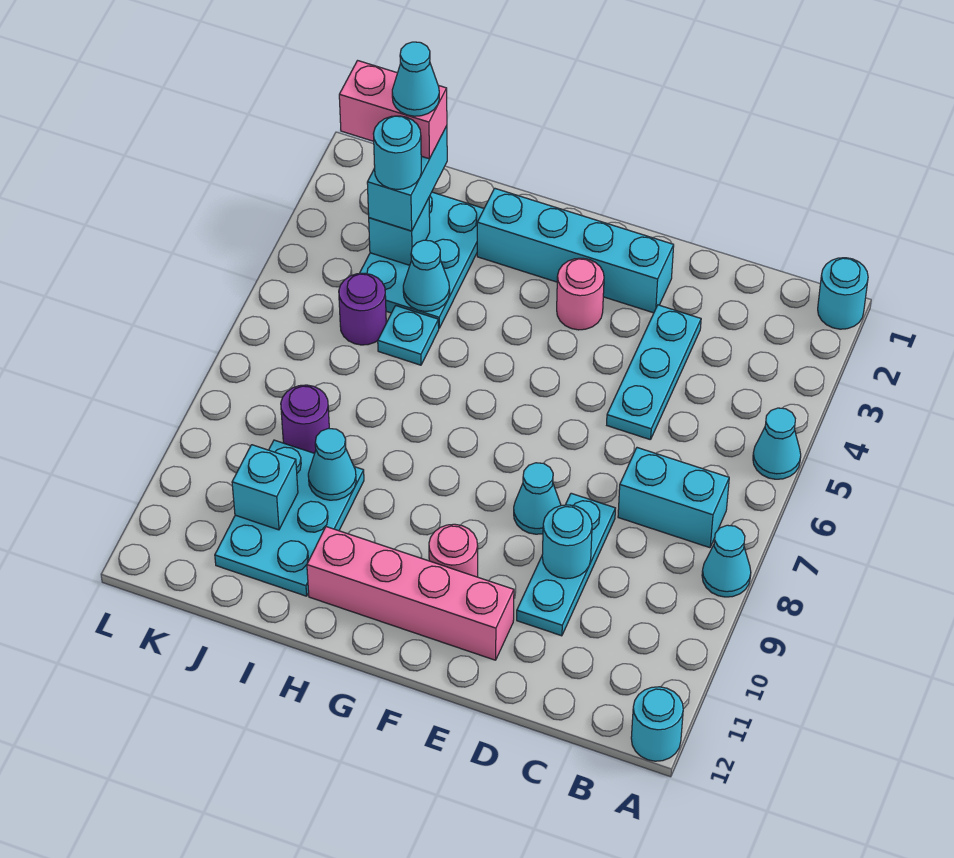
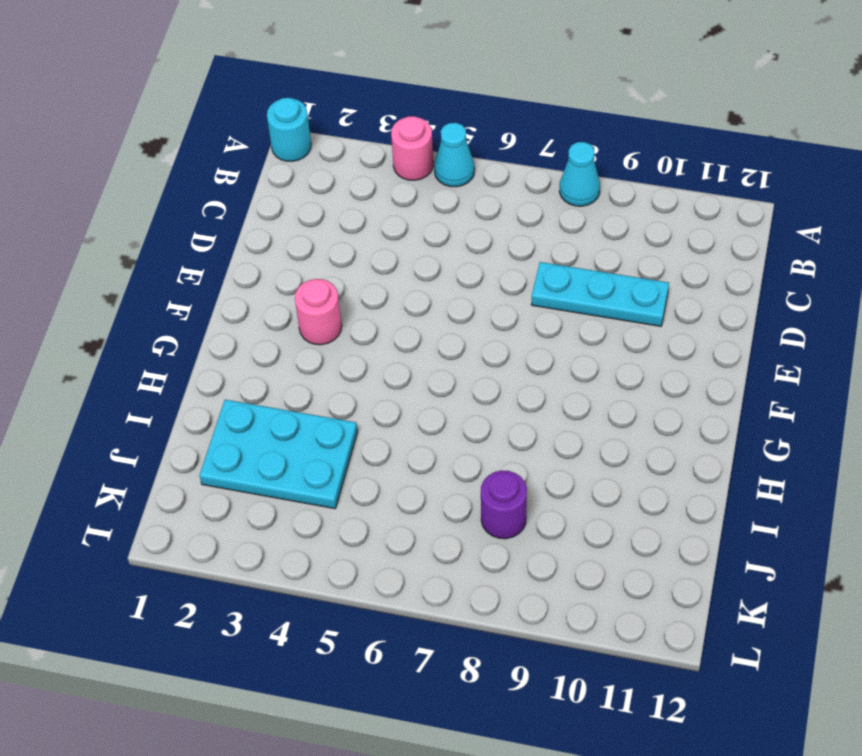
pink 1x1 round brick [391,116,433,180] -> pink 1x1 round brick moved to [429,524,478,577]
none -> cyan 1x1 round brick [631,687,683,761]
none -> cyan 1x2 brick [618,448,729,548]
none -> cyan 1x3 plate [607,305,701,440]

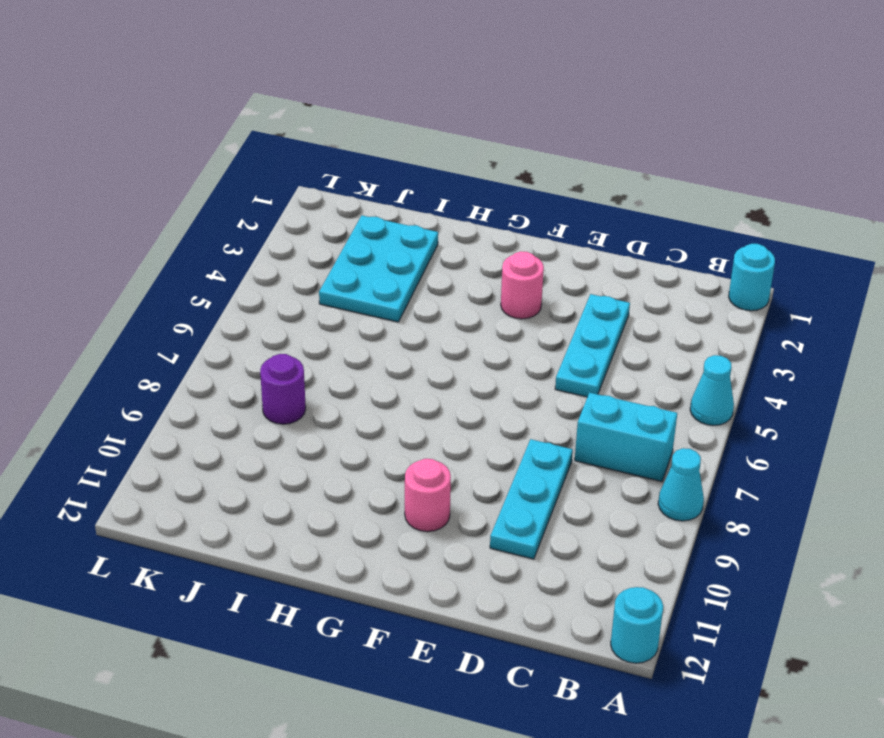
none -> cyan 1x4 brick [477,188,674,313]
none -> cyan 1x1 cone [514,463,561,534]
none -> pink 1x4 brick [307,527,514,660]

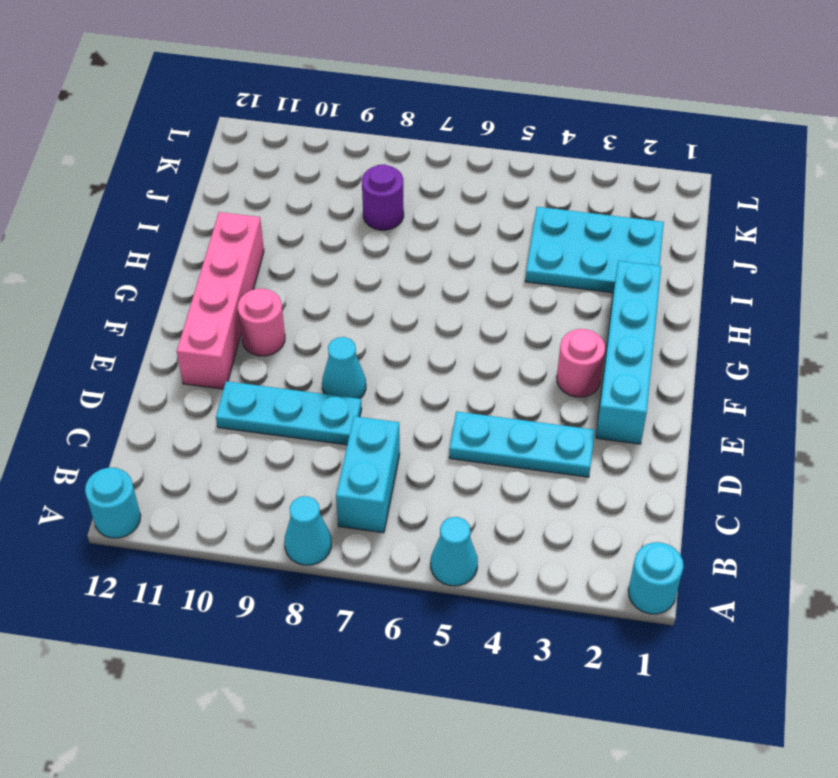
none -> cyan 1x1 plate [378,306,439,365]
none -> cyan 2x3 plate [215,440,364,596]
none -> purple 1x1 round brick [339,273,386,345]

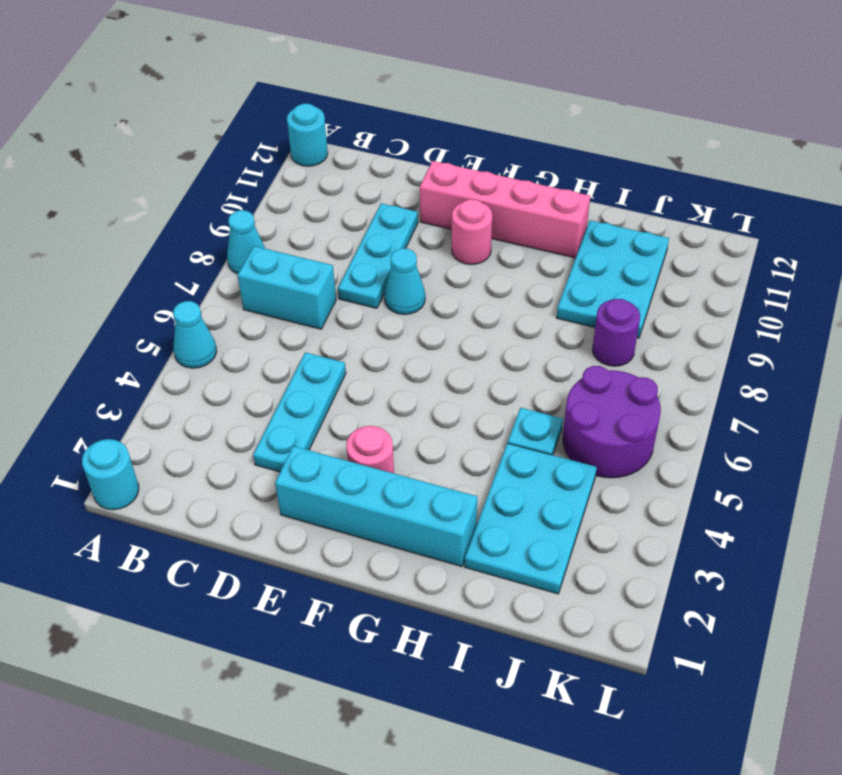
purple 2x2 round brick [563,366,661,478] -> purple 1x1 round brick [339,273,386,345]
none -> cyan 1x1 round brick [542,505,592,579]
none -> cyan 1x1 cone [403,240,450,311]
none -> cyan 1x1 cone [308,428,356,500]

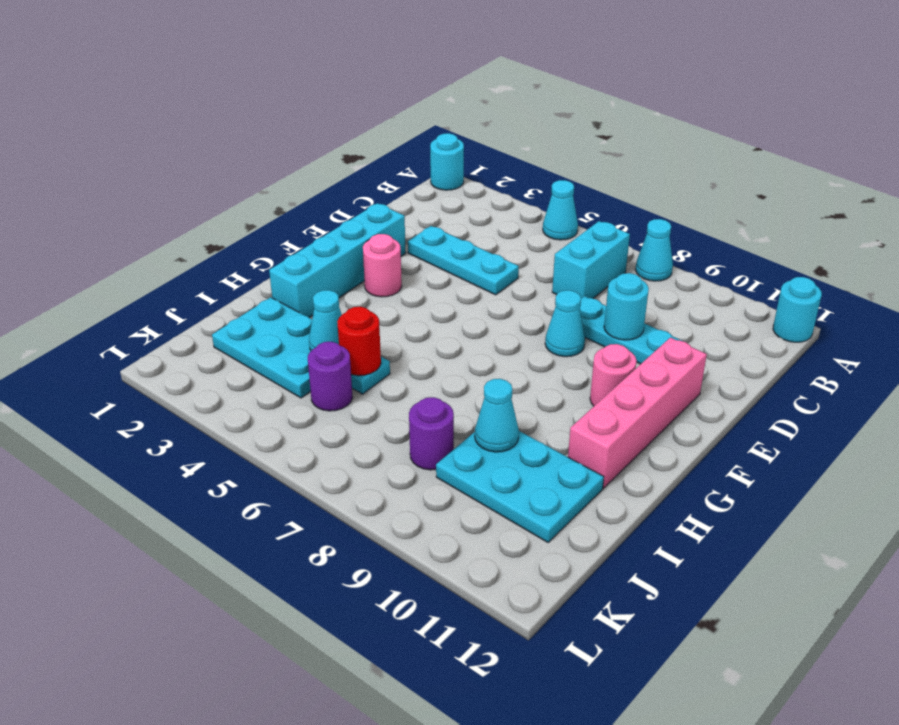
red 1x1 round brick [337,307,381,376] -> none
none -> cyan 1x1 brick [369,198,430,265]
none -> cyan 1x1 brick [232,445,298,530]
none -> cyan 1x2 brick [367,126,447,231]

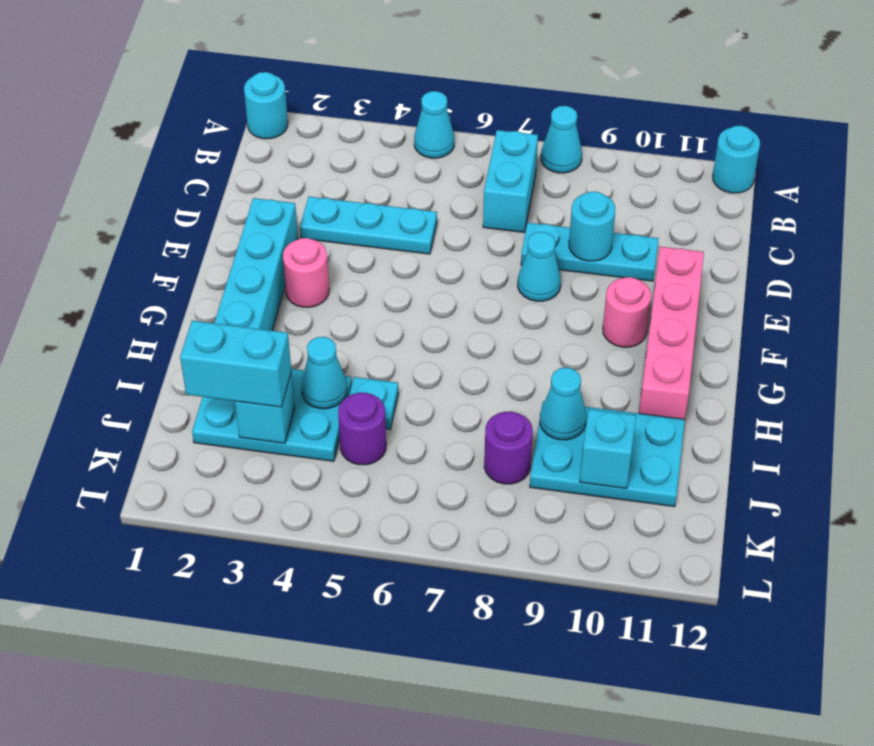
none -> pink 1x2 brick [339,61,447,159]
none -> cyan 1x1 round brick [373,116,421,189]
none -> cyan 1x1 cone [392,42,439,116]

